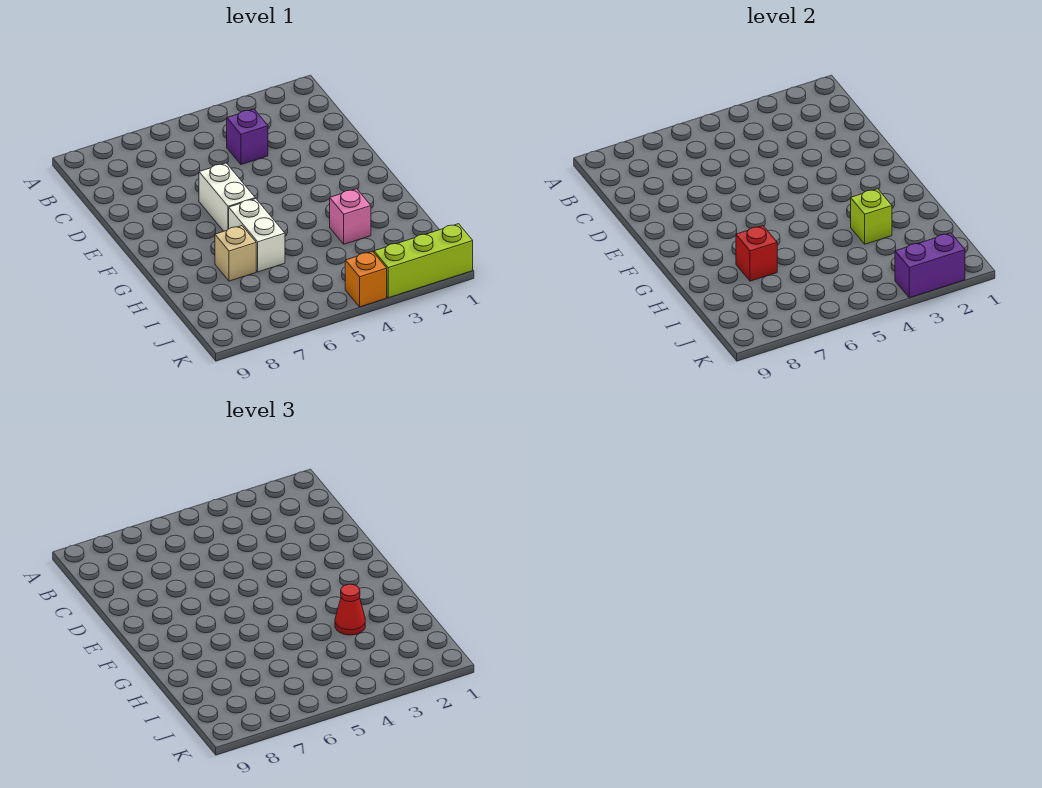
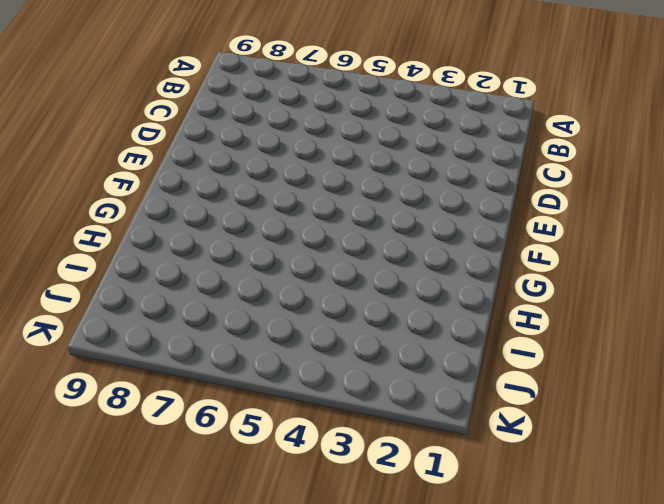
none -> purple 1x1 brick [227,109,268,164]
none -> white 1x2 brick [199,163,255,231]

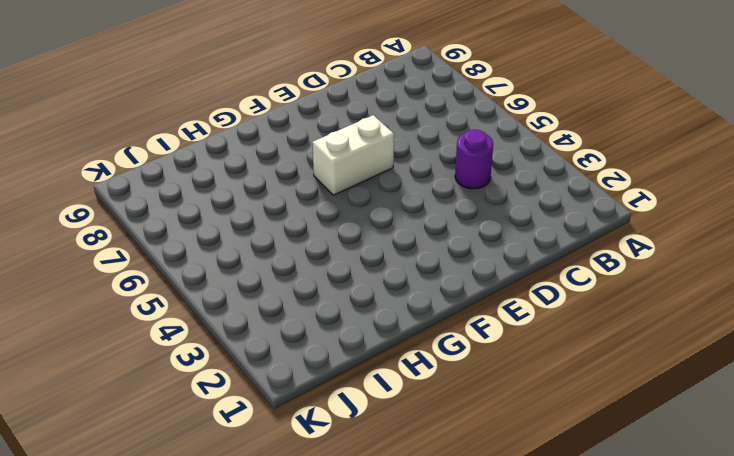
purple 1x1 round brick [455,129,493,189] -> purple 1x1 brick [227,109,268,164]
none -> white 1x2 brick [229,199,285,272]
none -> pink 1x1 brick [330,189,371,244]

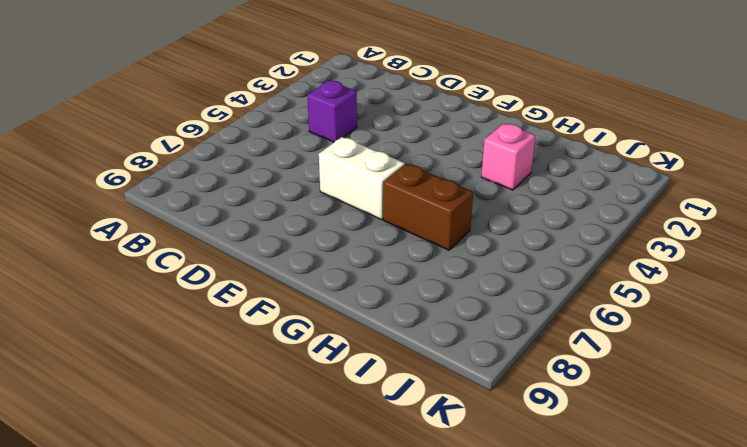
brown 1x2 brick [383,164,473,250] -> white 1x2 brick [229,199,285,272]
none -> tan 1x1 brick [215,226,256,281]
none -> lime 1x3 brick [374,224,473,298]

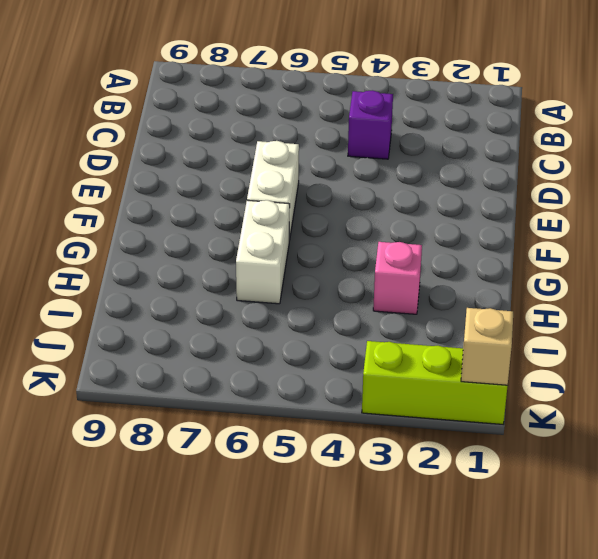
tan 1x1 brick [461,308,513,385] -> tan 1x1 brick moved to [215,226,256,281]
none -> orange 1x1 brick [345,251,387,307]
none -> lime 1x1 brick [851,189,892,244]

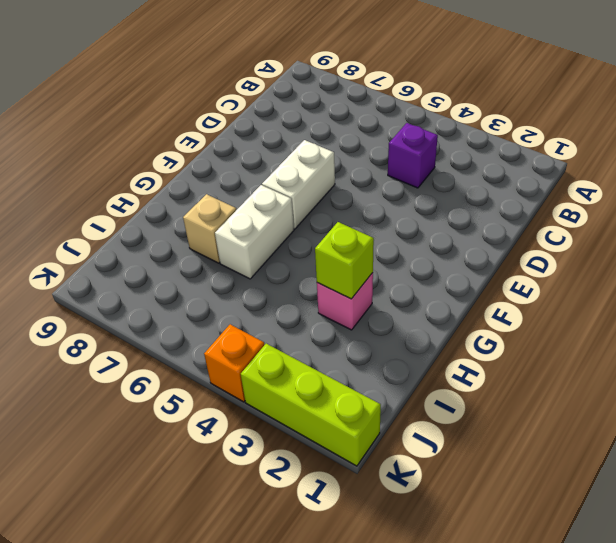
none -> red 1x1 brick [736,226,777,281]
none -> purple 1x2 brick [895,233,965,298]

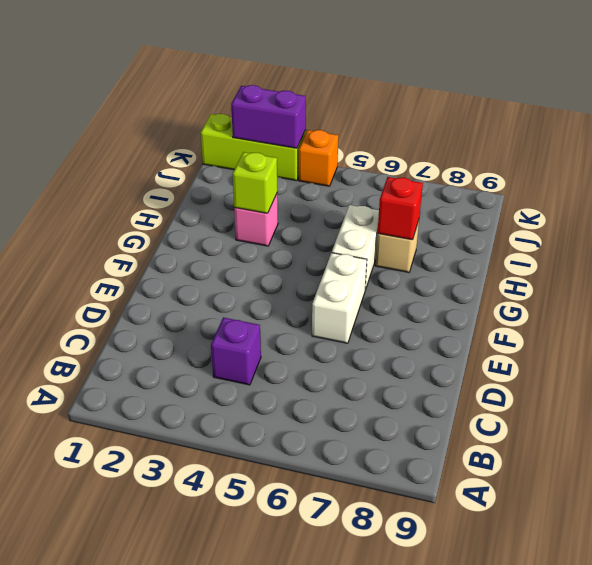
none -> red 1x1 cone [335,584,365,635]

